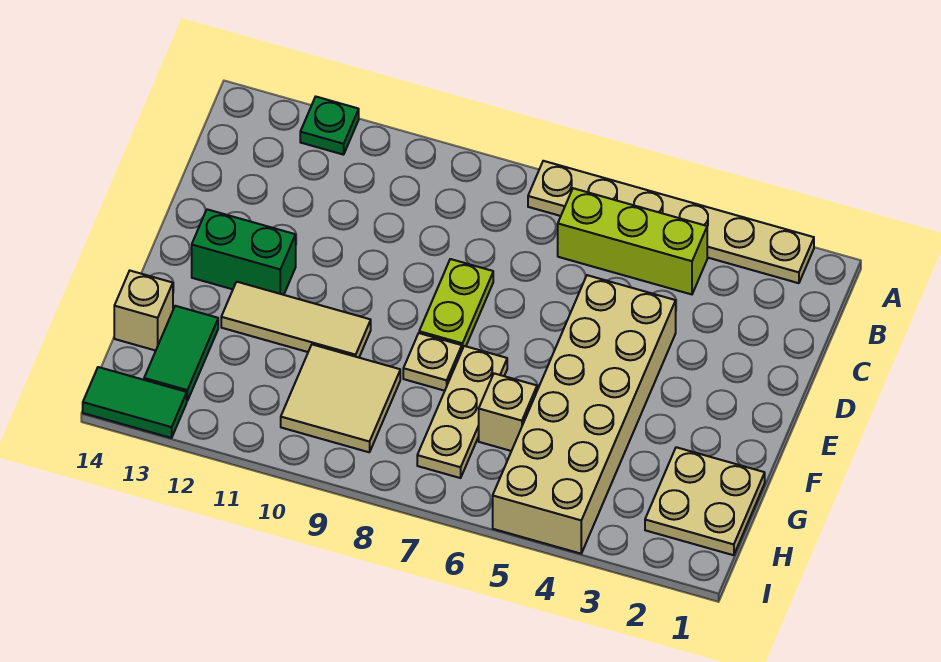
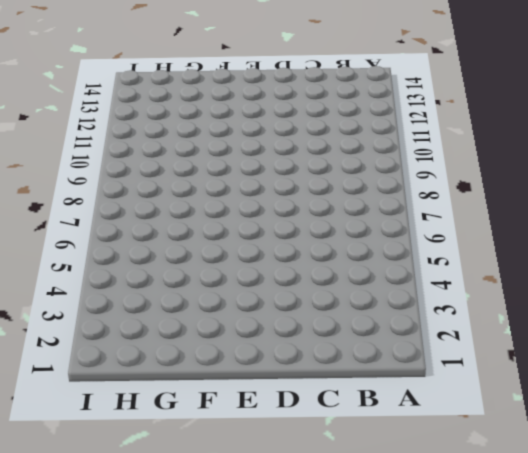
none -> tan 1x6 plate [528,161,814,283]
none -> green 1x1 plate [300,97,359,155]
none -> lime 1x3 brick [558,188,707,294]

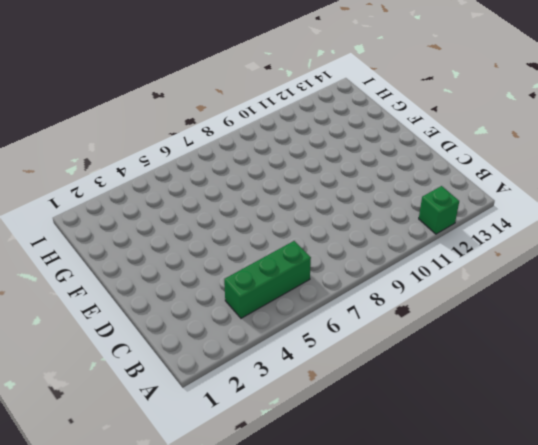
green 1x1 brick [419,186,459,234] -> green 1x1 plate [300,97,359,155]
green 1x3 brick [224,241,311,318] -> lime 1x3 brick [558,188,707,294]
none -> tan 1x6 plate [528,161,814,283]
none -> tan 2x6 brick [493,275,676,554]
none -> lime 1x2 plate [419,259,493,349]

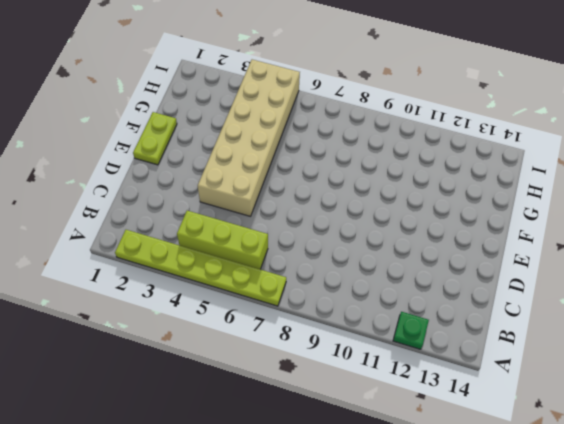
lime 1x6 plate [115,230,286,306] -> tan 1x6 plate [528,161,814,283]
lime 1x2 plate [133,112,177,165] -> lime 1x2 plate moved to [419,259,493,349]
none -> green 1x2 brick [192,209,296,295]
none -> tan 1x3 plate [417,346,507,478]
none -> tan 1x1 plate [403,333,462,391]

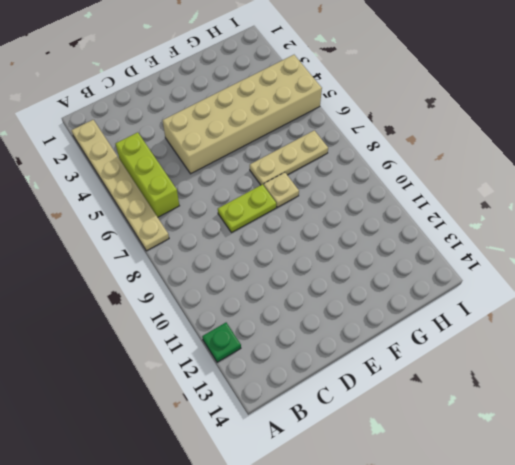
none -> green 1x2 brick [192,209,296,295]
none -> tan 1x3 tile [221,282,371,358]
none -> tan 2x2 plate [645,447,765,555]

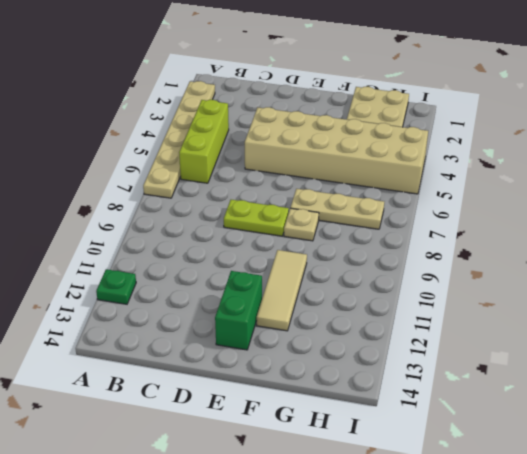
none -> tan 1x1 brick [479,373,537,451]
none -> tan 2x2 tile [281,345,400,452]
none -> green 1x2 tile [144,306,218,401]

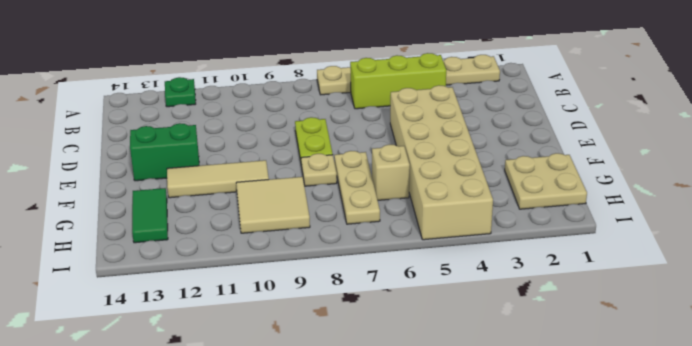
none -> tan 1x1 brick [114,271,173,351]
none -> green 1x2 tile [83,367,187,438]

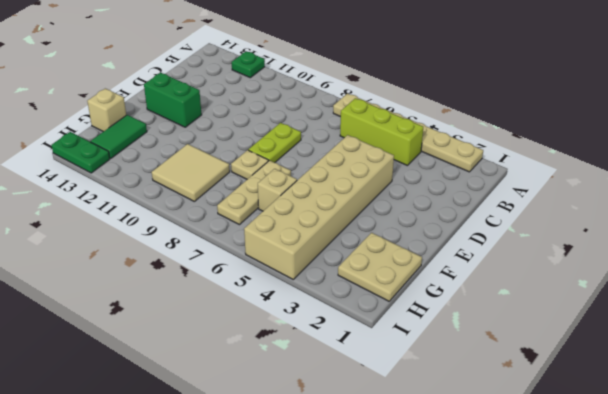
green 1x2 plate [51,132,110,173] -> green 1x2 tile [83,367,187,438]
none -> tan 1x3 tile [221,282,371,358]

